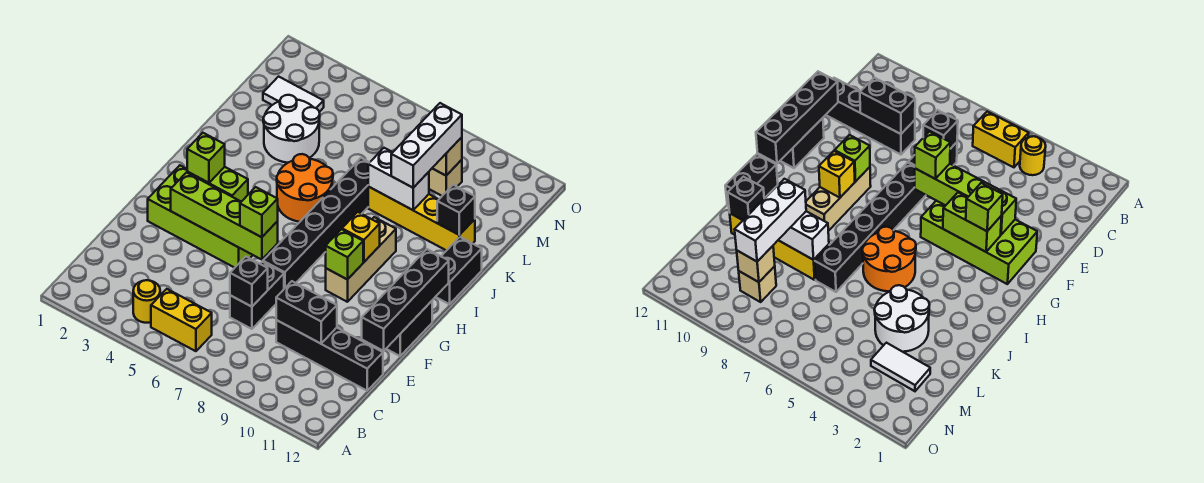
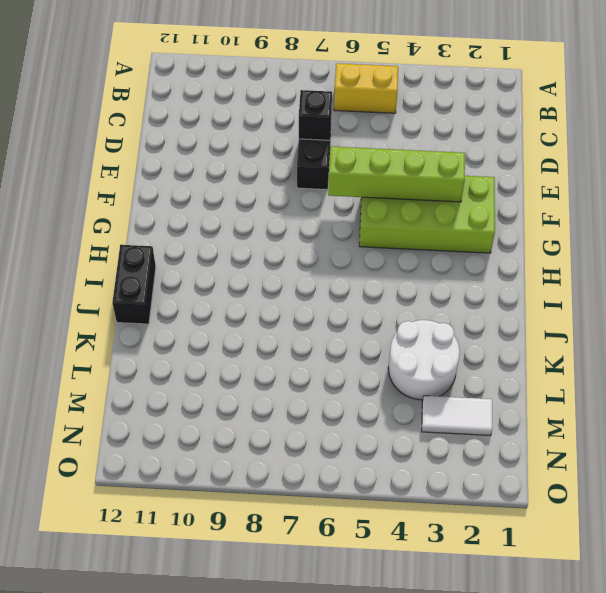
none -> yellow 1x1 round brick [133,280,160,323]
none -> black 1x4 brick [276,320,383,391]
none -> black 1x6 brick [263,158,370,289]

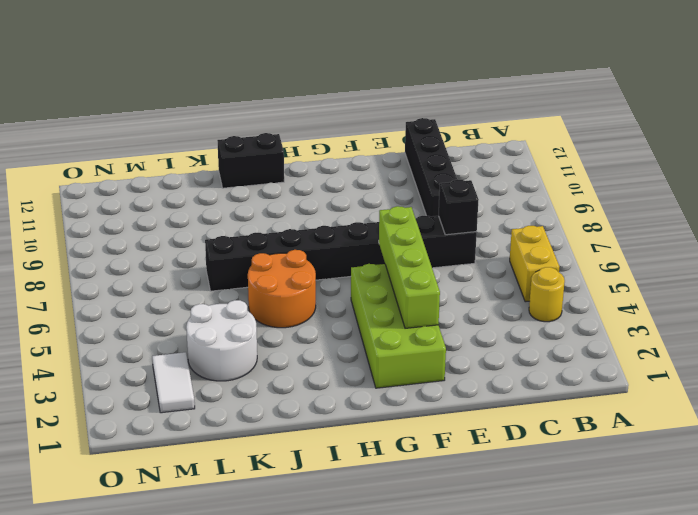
none -> black 1x2 brick [386,301,432,356]
none -> tan 1x3 brick [326,217,396,302]
none -> yellow 1x4 brick [368,187,475,251]

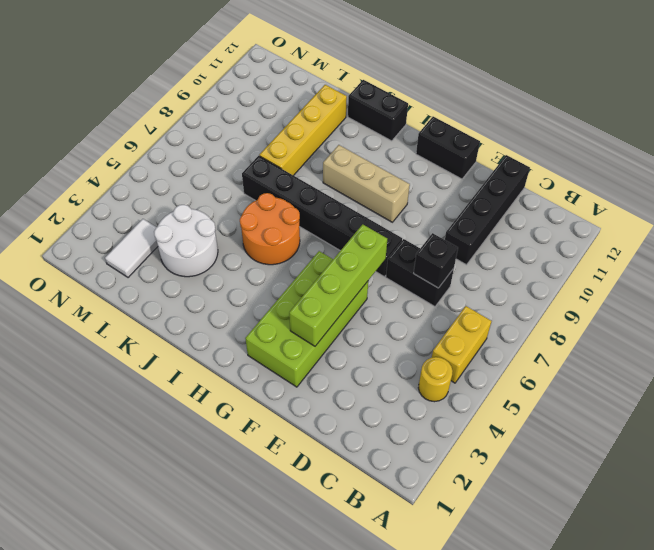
none -> tan 1x1 brick [429,160,462,196]
none -> black 1x2 brick [276,281,337,344]
none -> black 1x4 brick [362,249,449,351]

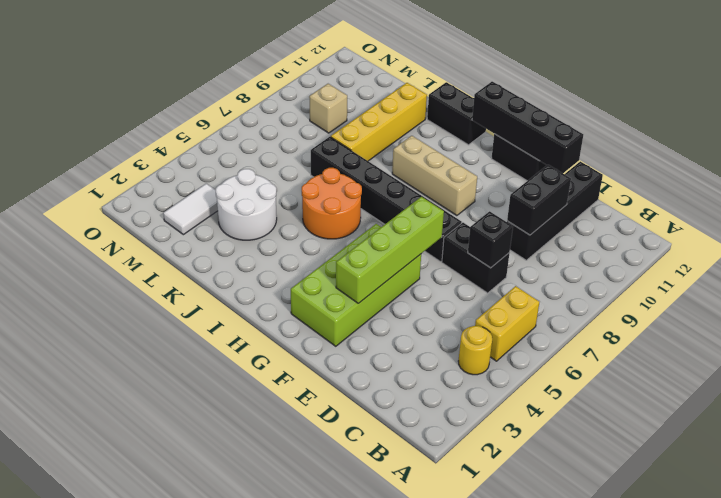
none -> lime 1x2 brick [187,167,248,202]
none -> lime 1x1 brick [326,229,363,280]
none -> yellow 1x1 brick [342,212,380,262]

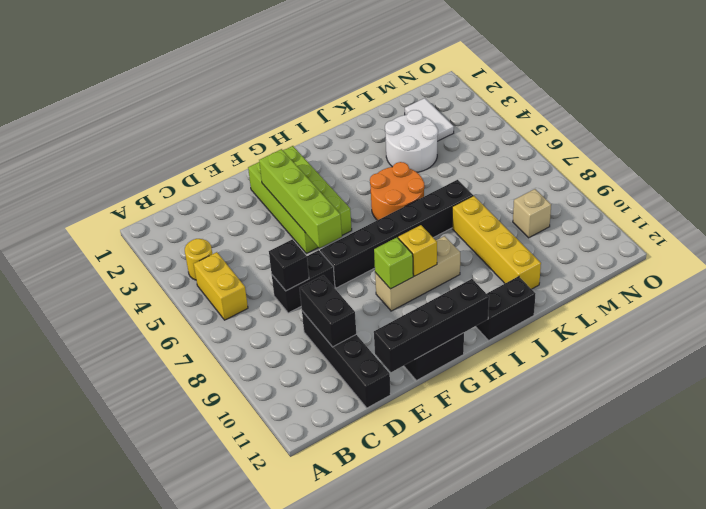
none -> lime 1x2 brick [187,167,248,202]
none -> white 1x2 brick [368,148,429,210]
none -> black 1x1 brick [437,185,475,235]

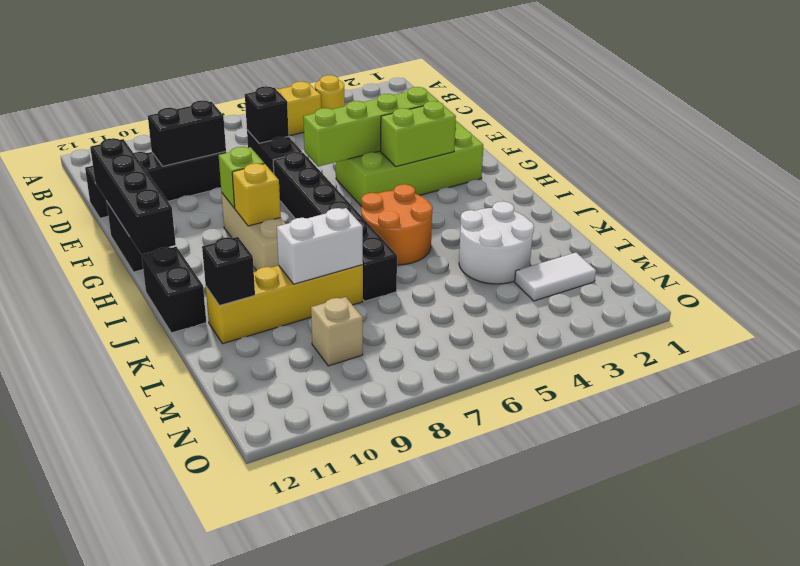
none -> tan 1x1 brick [432,137,462,176]
none -> lime 1x1 brick [240,187,278,237]
none -> lime 1x1 brick [187,133,225,183]

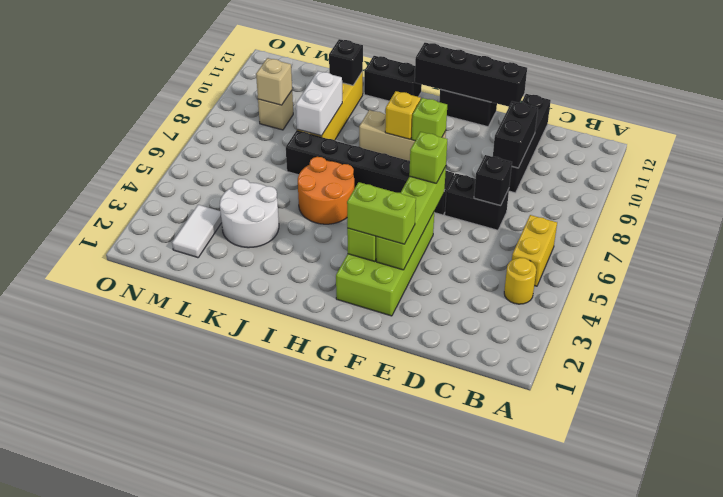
lime 1x2 brick [347,182,416,244] -> lime 1x1 brick [187,133,225,183]
none -> white 1x3 brick [391,103,462,188]

